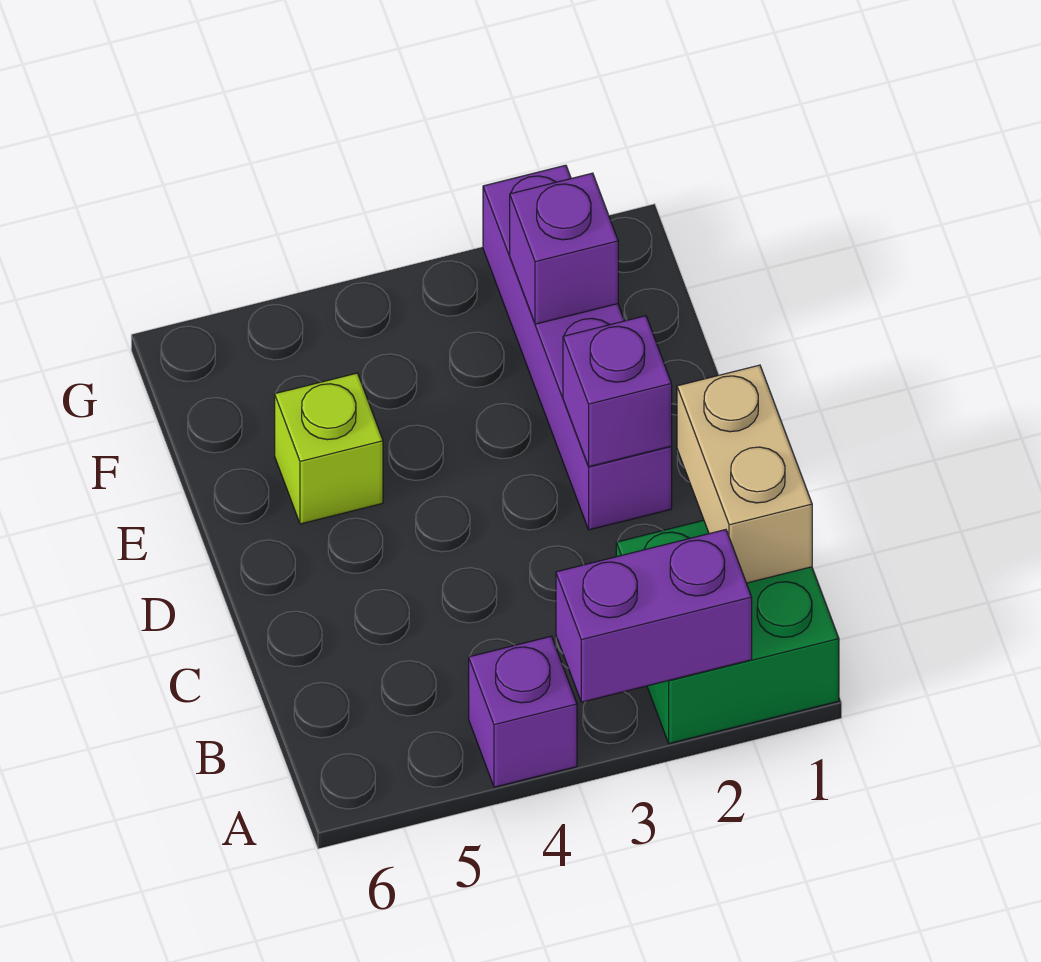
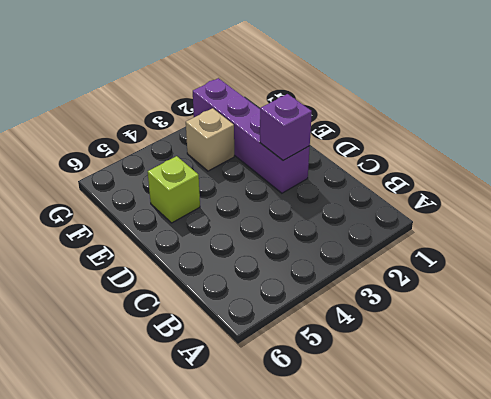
tan 1x1 brick [186,108,234,171] -> none
none -> green 2x2 brick [616,520,839,744]
none -> purple 1x1 brick [469,636,577,787]

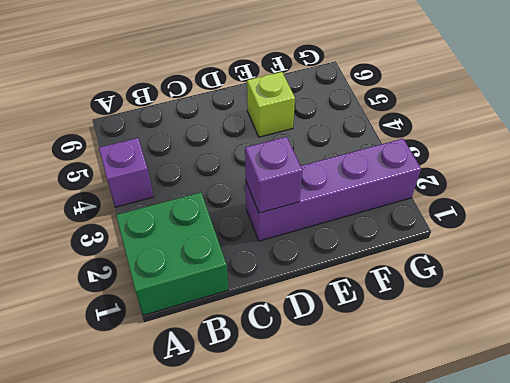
none -> purple 1x2 brick [556,530,752,702]
none -> tan 1x2 brick [677,365,812,583]

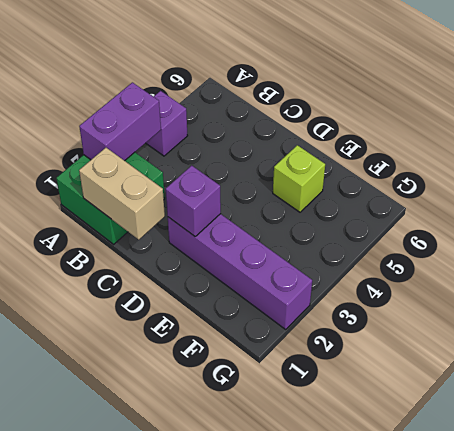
none -> purple 1x1 brick [510,173,618,324]

